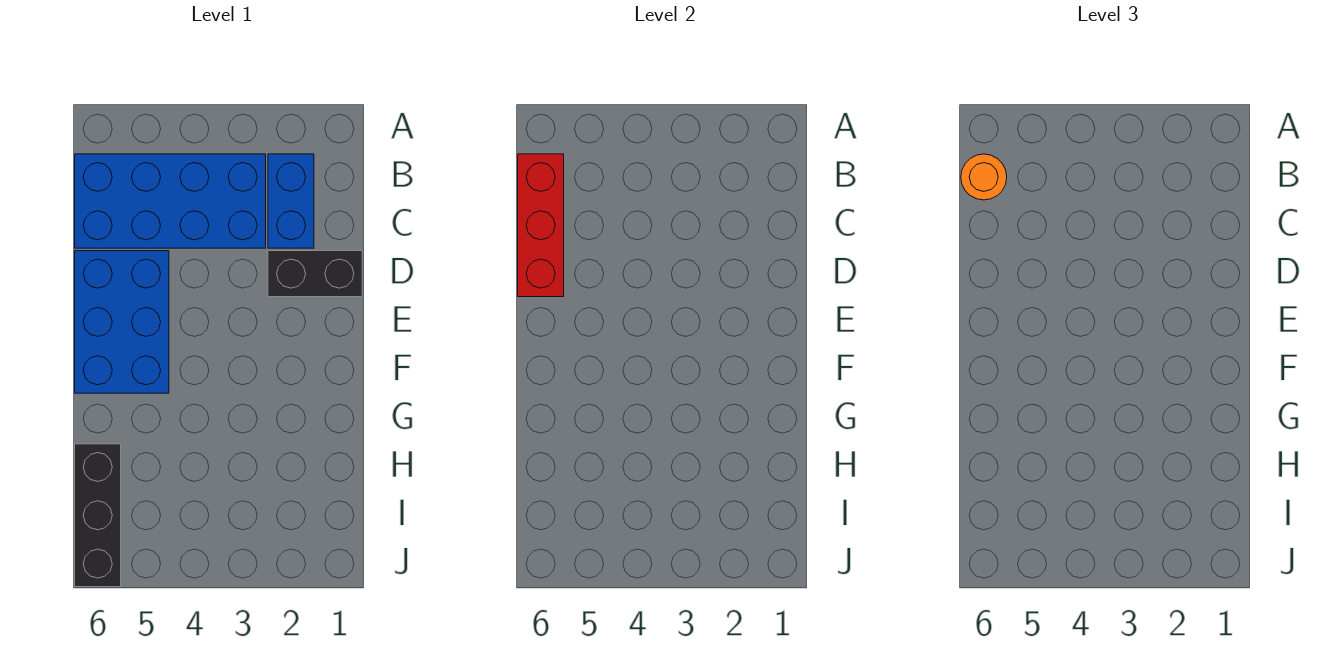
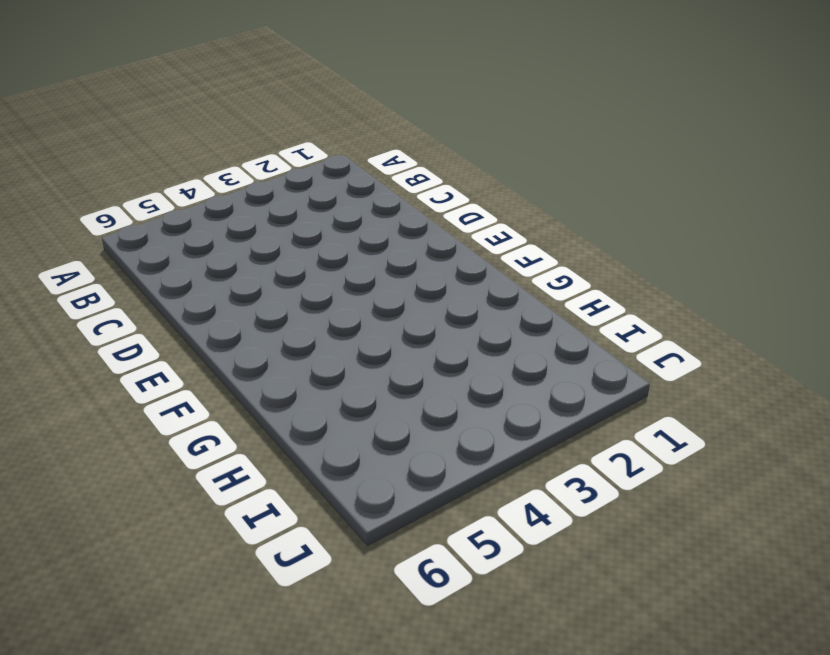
none -> blue 1x2 brick [268,154,314,248]
none -> blue 2x4 brick [75,154,266,248]

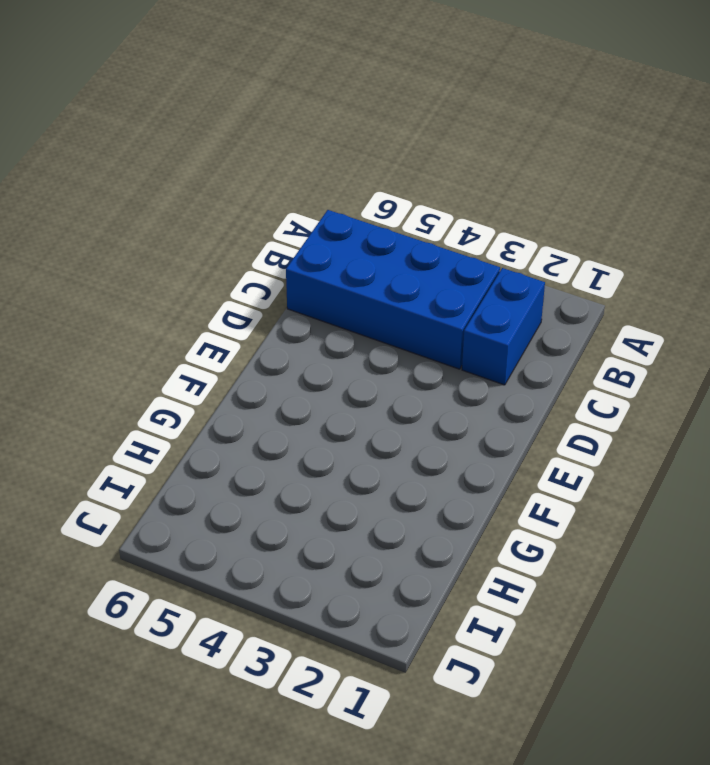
none -> black 1x2 brick [268,251,362,297]
none -> blue 2x3 brick [75,251,169,393]

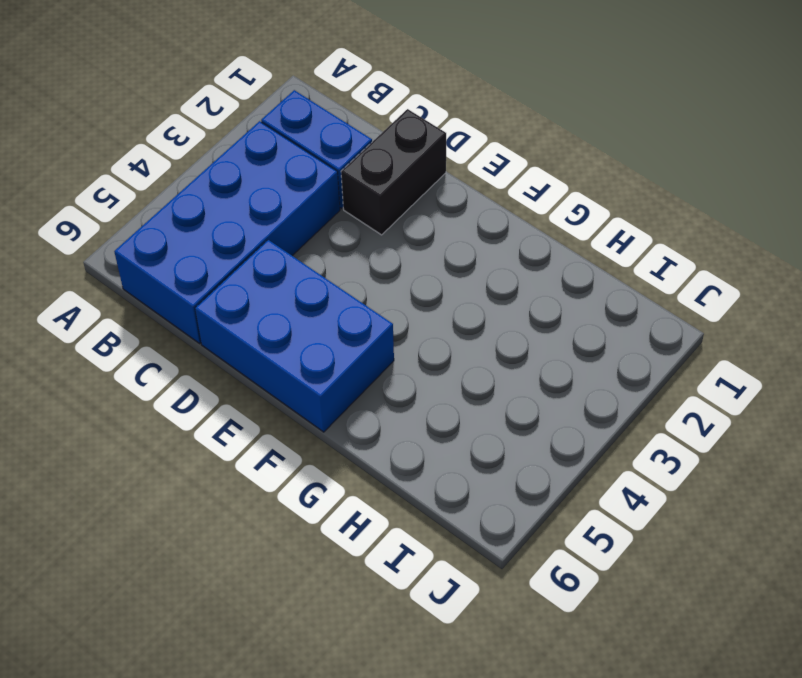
none -> black 1x3 brick [75,444,121,587]
none -> red 1x3 brick [518,154,564,297]

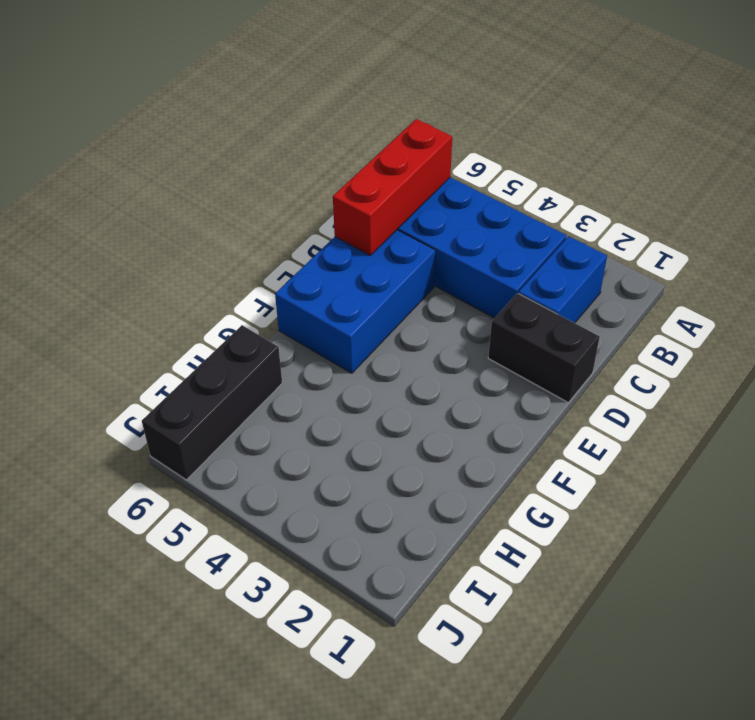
none -> orange 1x1 round brick [961,154,1007,200]

